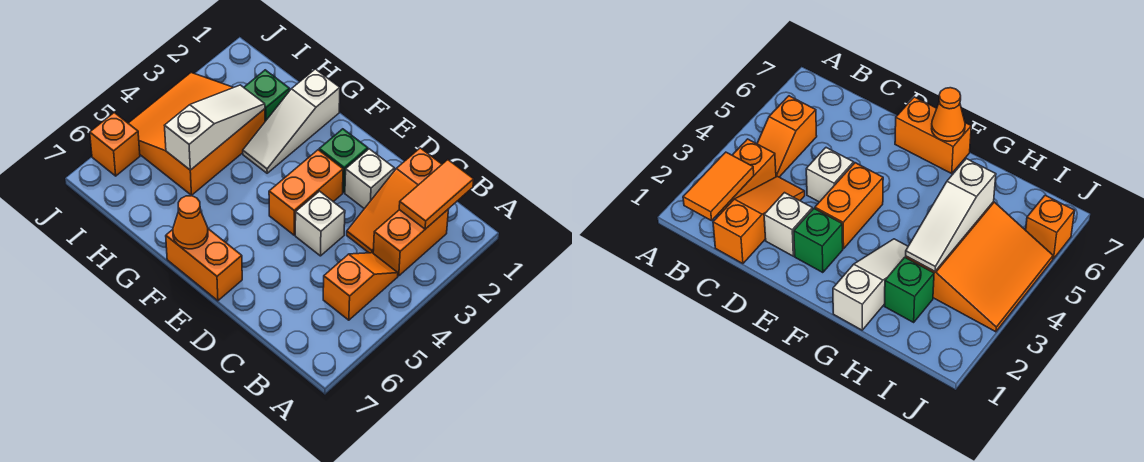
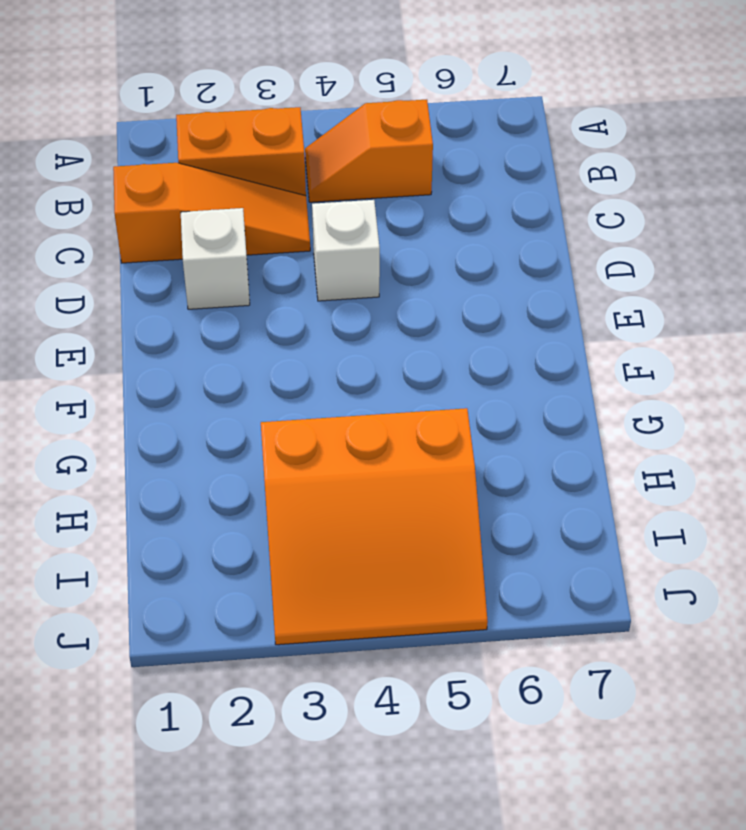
none -> green 1x1 brick [319,129,368,192]
none -> orange 1x2 brick [269,150,343,235]
none -> orange 1x2 brick [166,229,242,301]

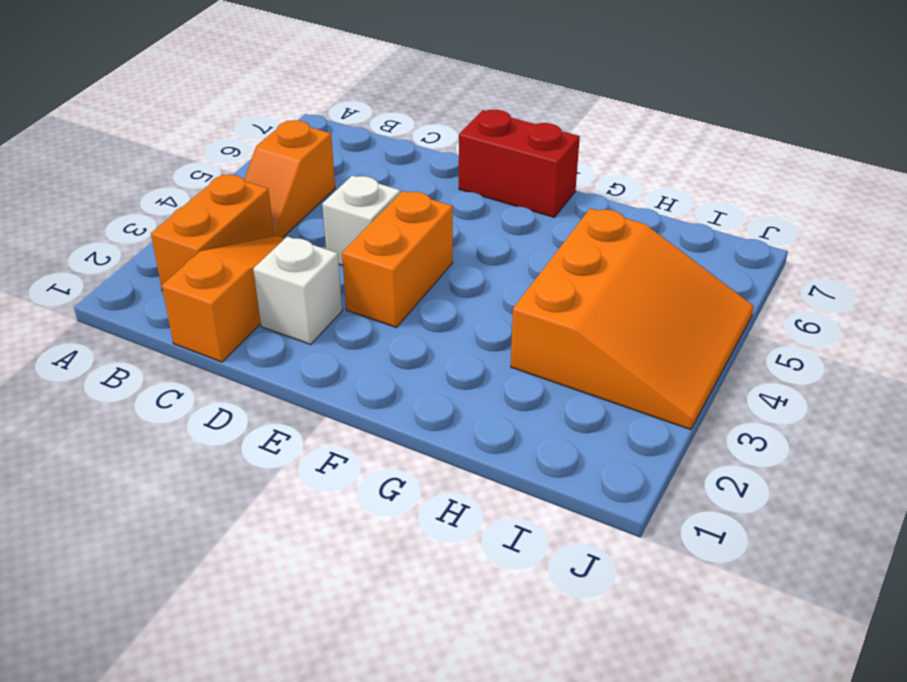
red 1x2 brick [459,110,580,217] -> orange 1x2 brick [166,229,242,301]
none -> green 1x1 brick [319,129,368,192]
none -> white 1x3 slope [243,69,340,173]
none -> green 1x1 brick [244,70,290,121]

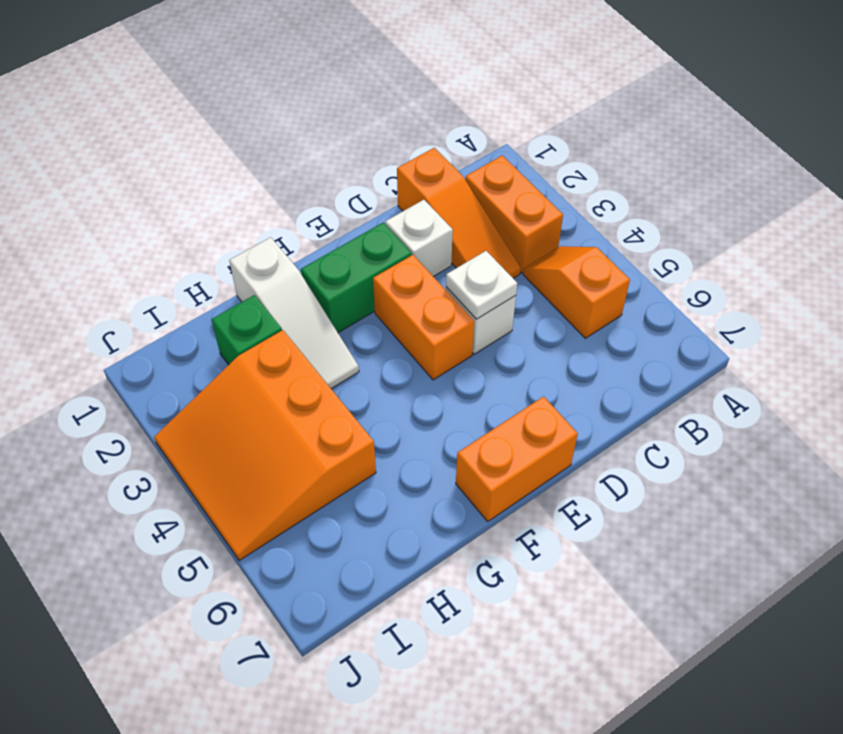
white 1x1 plate [446,251,517,319] -> none
green 1x2 brick [301,222,412,333] -> green 1x1 brick [319,129,368,192]
none -> orange 1x1 brick [90,113,140,176]
none -> orange 1x2 tile [399,160,474,229]
none -> orange 1x1 cone [173,196,208,249]

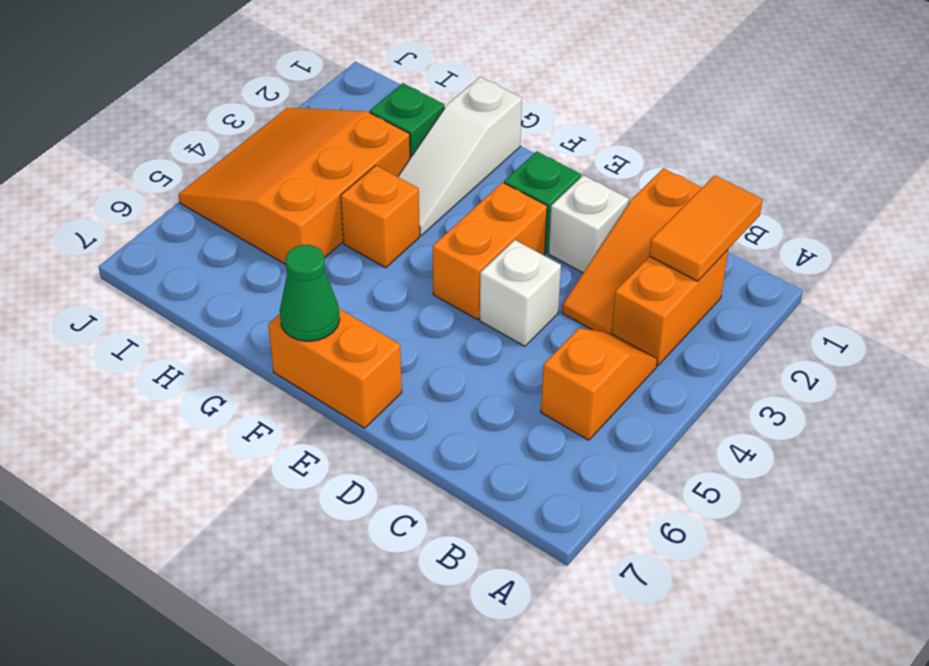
green 1x1 cone [280,245,340,341] -> orange 1x1 cone [173,196,208,249]
orange 1x1 brick [341,165,420,268] -> orange 1x1 brick moved to [90,113,140,176]
none -> white 1x3 slope [165,85,265,170]

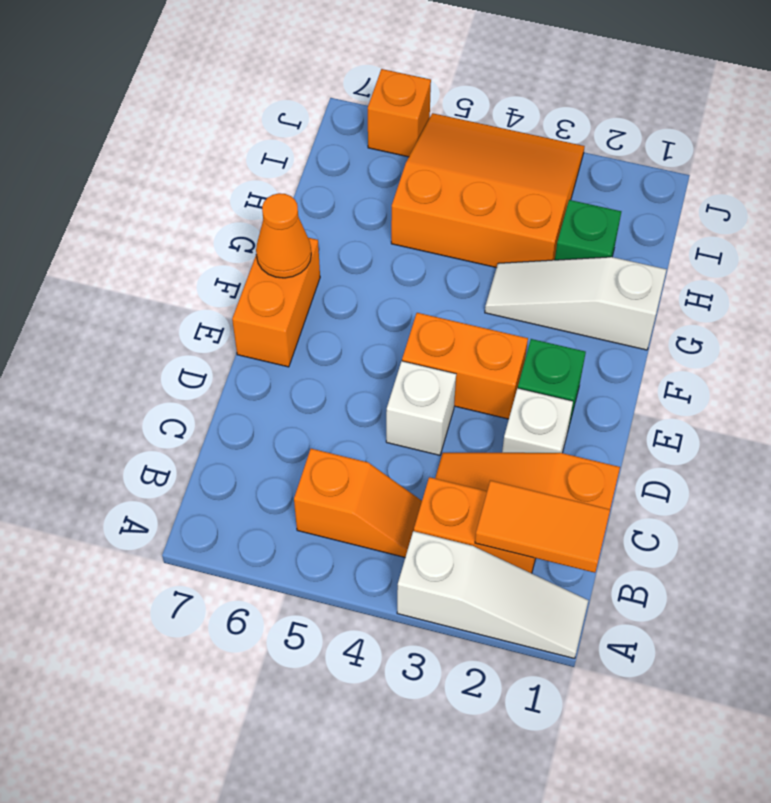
white 1x3 slope [397,531,588,659] -> white 1x3 slope moved to [165,85,265,170]

